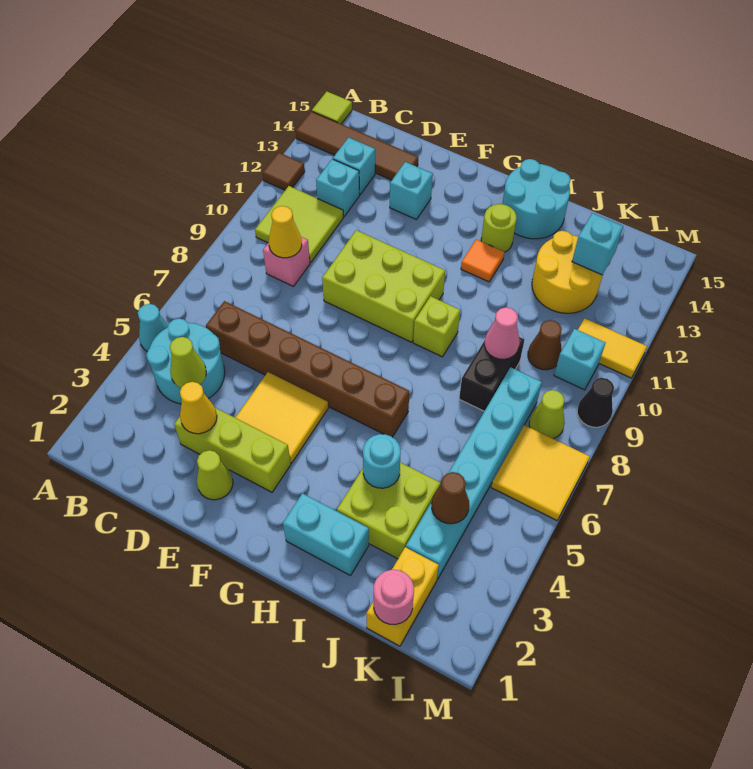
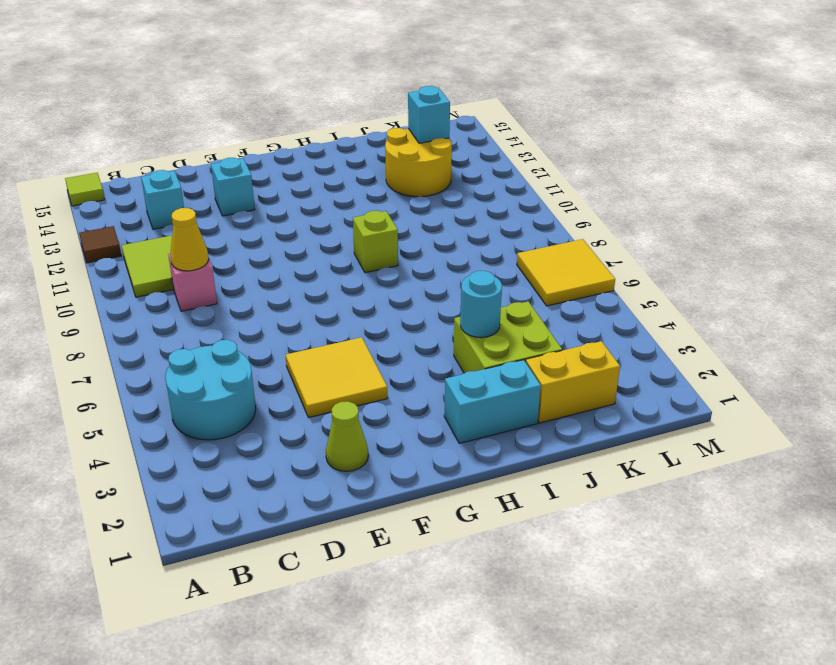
yellow 1x2 brick [526,341,620,423] -> yellow 1x2 brick turned to [366,547,439,646]
none -> cyan 1x1 cone [138,304,168,352]
none -> brown 1x4 tile [296,111,418,180]
none -> brown 1x6 brick [206,301,409,437]
none -> cyan 1x1 brick [316,159,360,217]

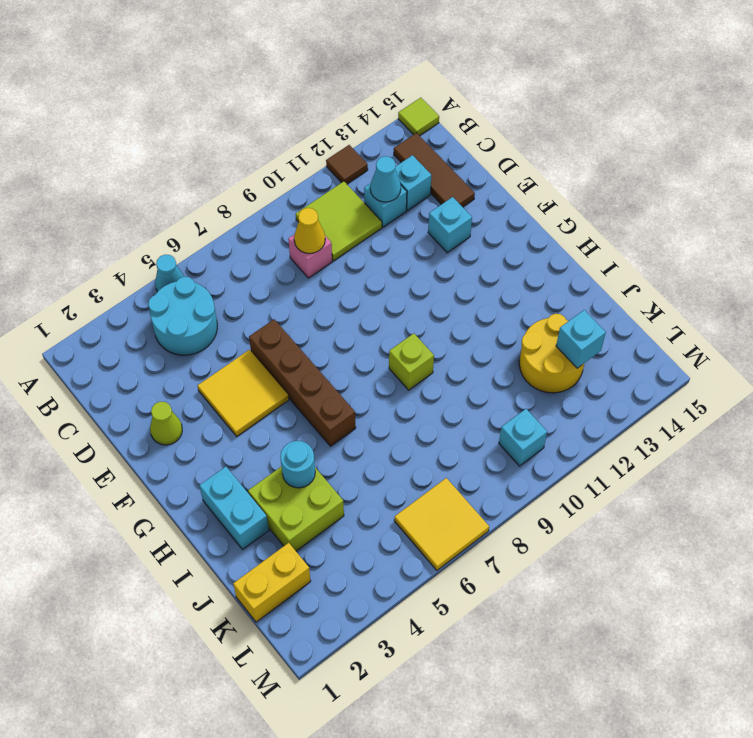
brown 1x3 tile [394,133,475,207] -> brown 1x4 tile [296,111,418,180]
cyan 1x1 cone [370,156,401,202] -> none
brown 1x4 brick [249,319,356,446] -> brown 1x6 brick [206,301,409,437]
none -> lime 1x3 brick [174,408,291,492]
none -> lime 2x3 brick [322,230,445,342]
none -> orange 1x1 tile [461,239,504,282]
none -> lime 1x1 round brick [481,204,517,252]

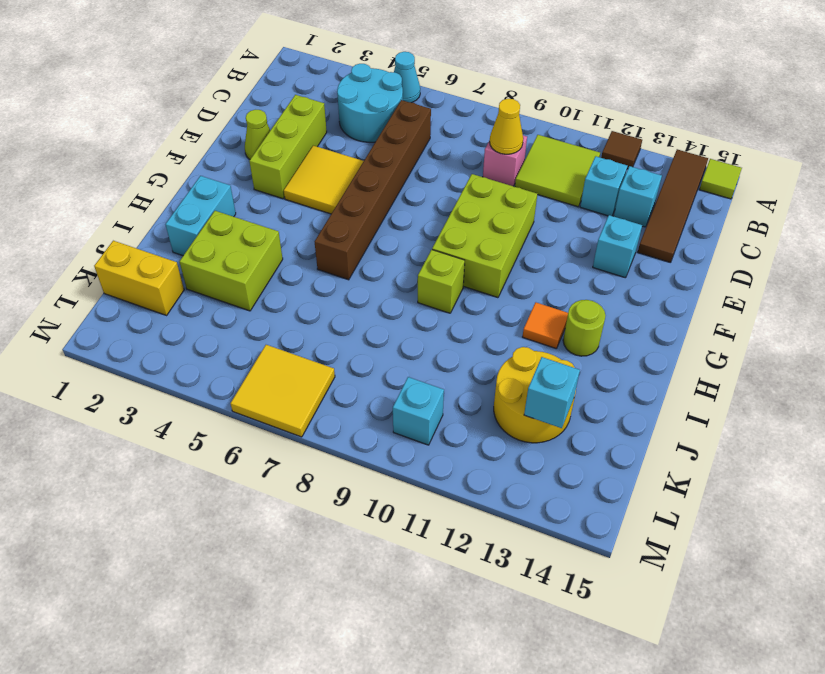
none -> cyan 2x2 round brick [502,159,571,239]
none -> black 1x2 brick [459,337,525,411]
none -> cyan 1x6 brick [406,367,542,579]
none -> brown 1x1 cone [528,320,562,370]

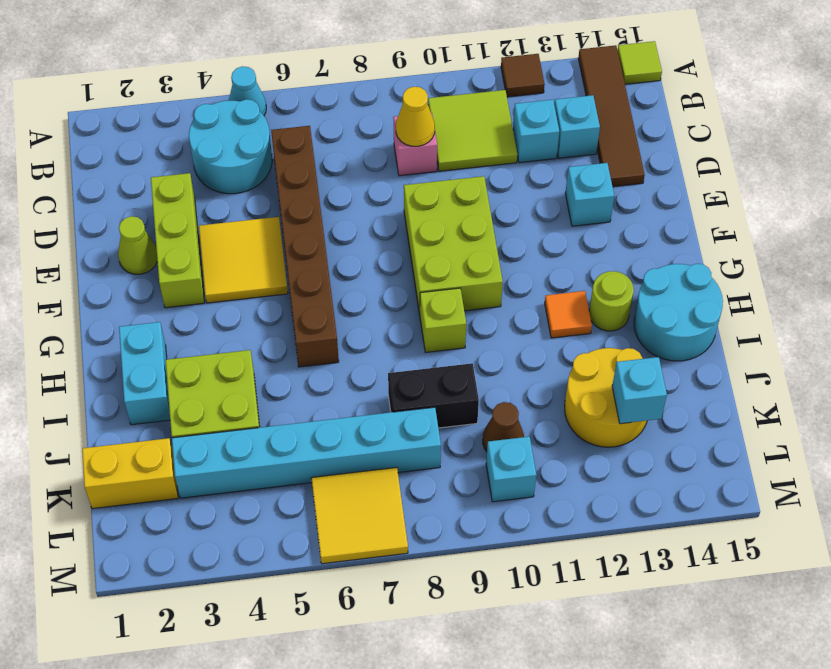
none -> lime 1x1 cone [529,390,565,439]
none -> yellow 1x2 tile [578,318,647,378]
none -> black 1x1 cone [577,378,614,427]
none -> lime 1x1 cone [170,337,206,388]

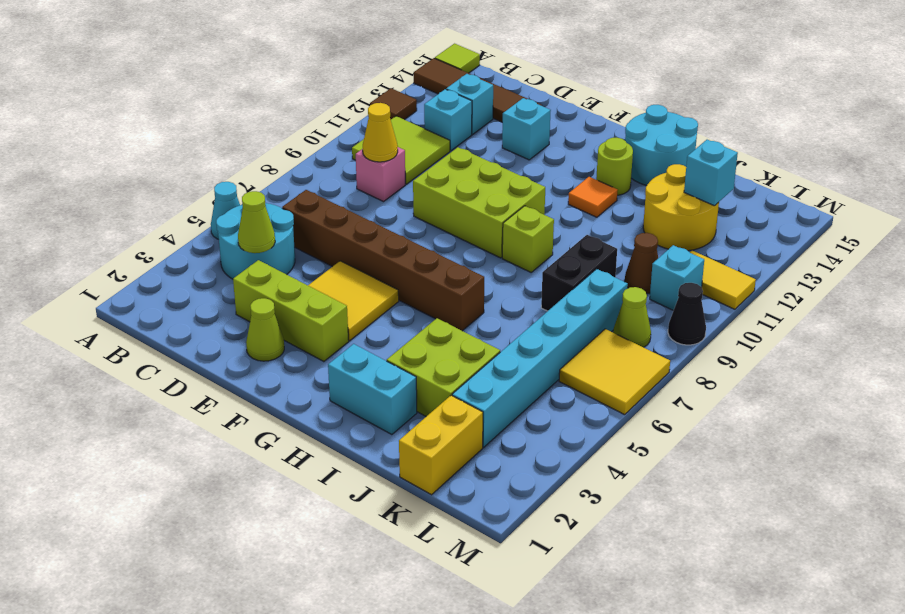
none -> yellow 1x1 cone [180,382,217,434]
none -> cyan 1x1 round brick [363,434,401,488]
none -> pink 1x1 cone [485,307,520,359]
none -> pink 1x1 round brick [374,570,414,624]

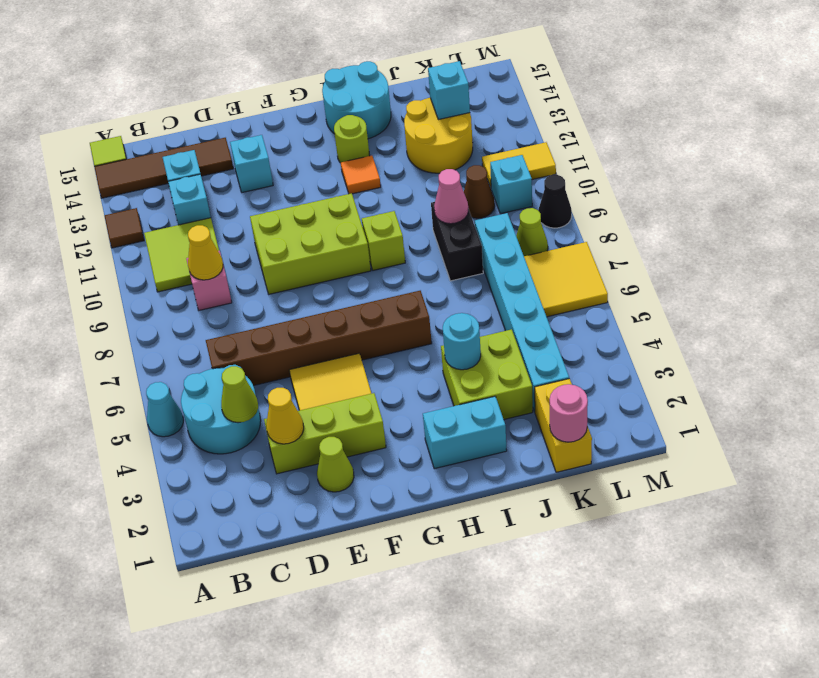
none -> brown 1x1 cone [432,472,469,524]

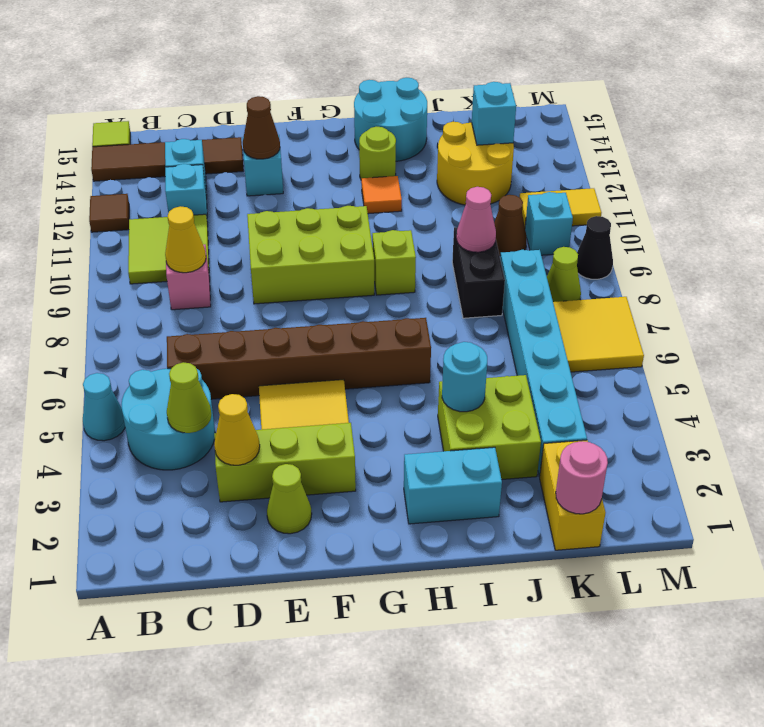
brown 1x1 cone [243,96,280,159] -> brown 1x1 cone moved to [432,472,469,524]

